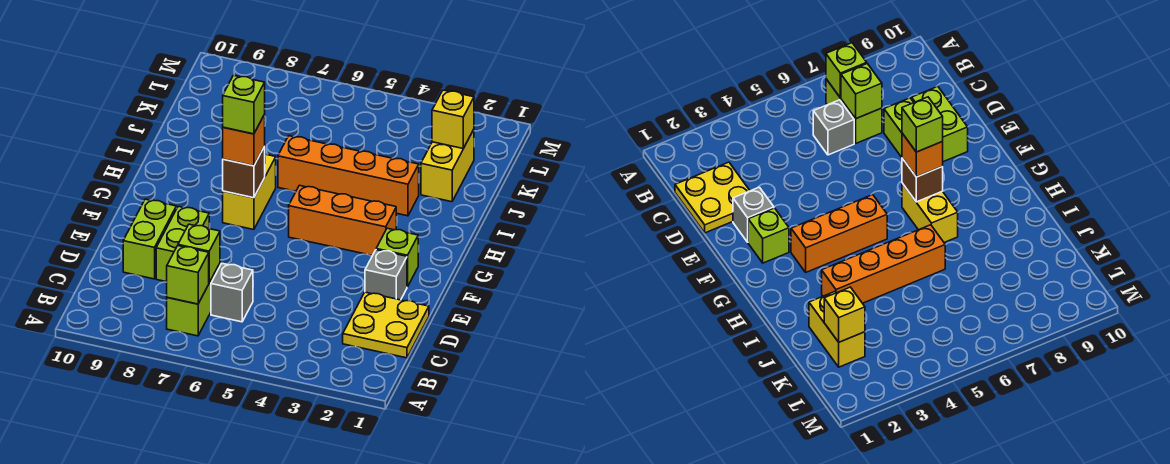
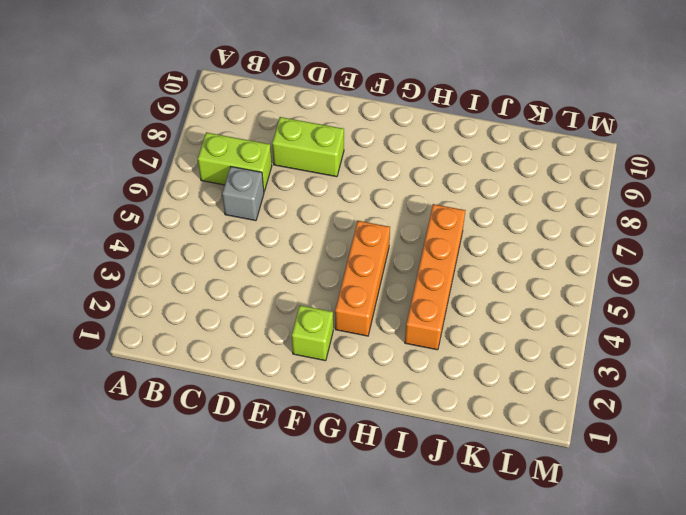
none -> yellow 2x2 plate [343,292,429,358]
none -> lime 1x2 brick [123,199,177,279]
none -> grey 1x1 brick [365,250,407,300]

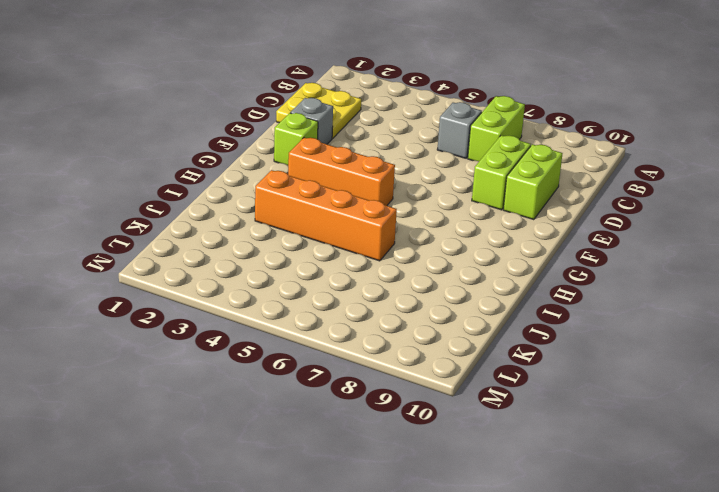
none -> yellow 1x2 brick [223,154,276,230]
none -> yellow 1x2 brick [421,129,474,202]
none -> lime 1x1 brick [167,246,209,304]

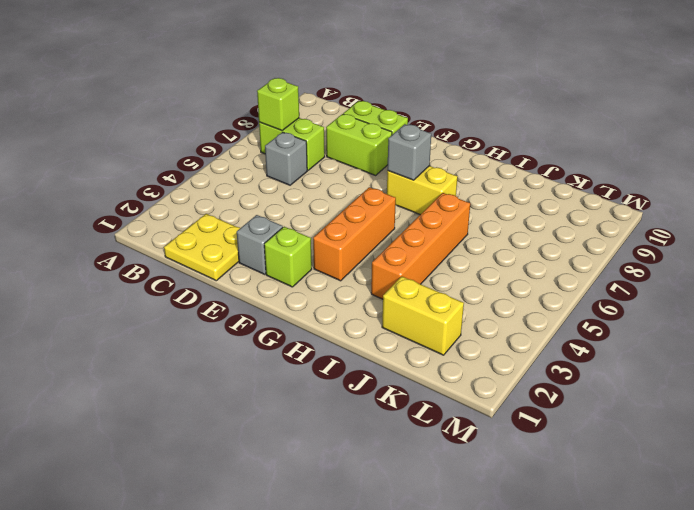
grey 1x1 brick [387,124,431,180] -> brown 1x1 brick [223,146,265,198]
none -> lime 1x1 brick [178,224,220,283]
none -> yellow 1x1 brick [432,90,474,148]
none -> orange 1x1 brick [223,115,265,166]

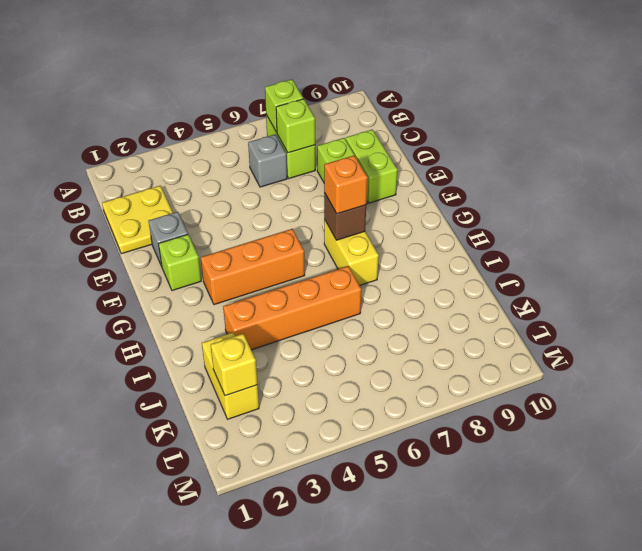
none -> lime 1x1 brick [223,75,265,134]

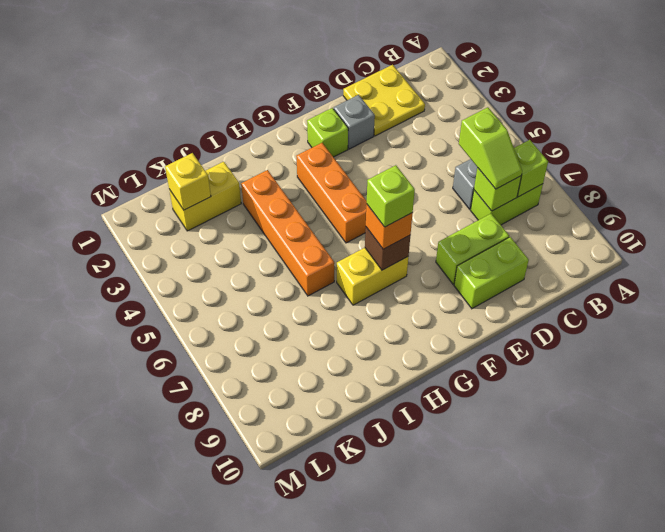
lime 1x2 slope [459,107,522,189] -> none

